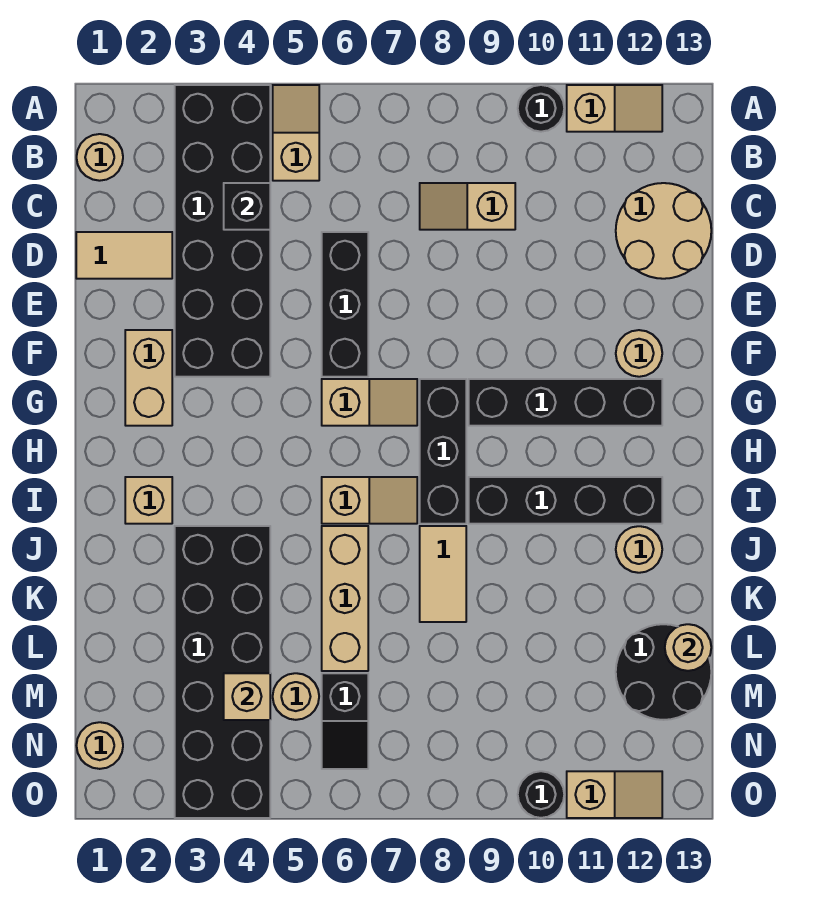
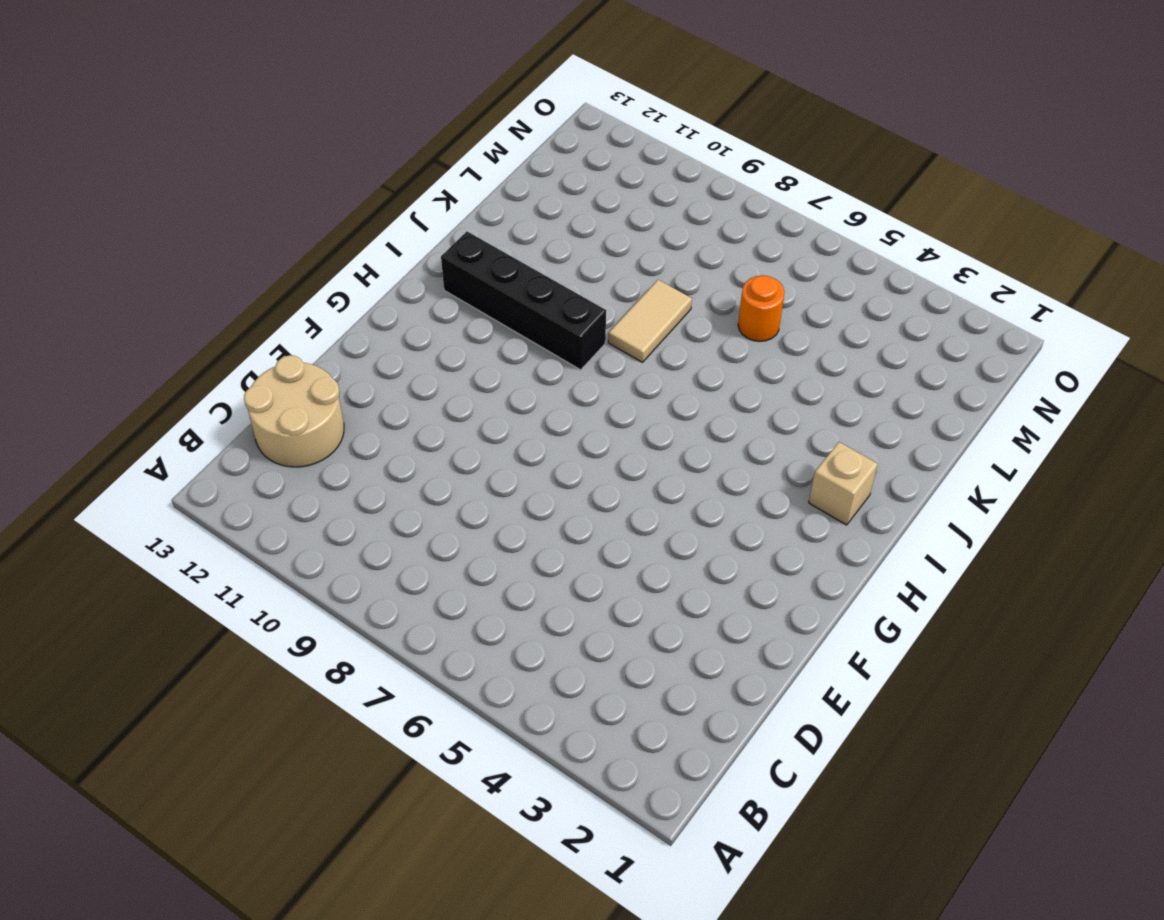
orange 1x1 round brick [738,275,784,341] -> tan 1x3 brick [322,526,368,671]
none -> black 2x6 brick [175,85,270,377]
none -> tan 1x2 slope [273,85,319,181]
none -> black 1x1 round brick [518,85,564,132]
none -> tan 1x2 slope [567,85,662,132]

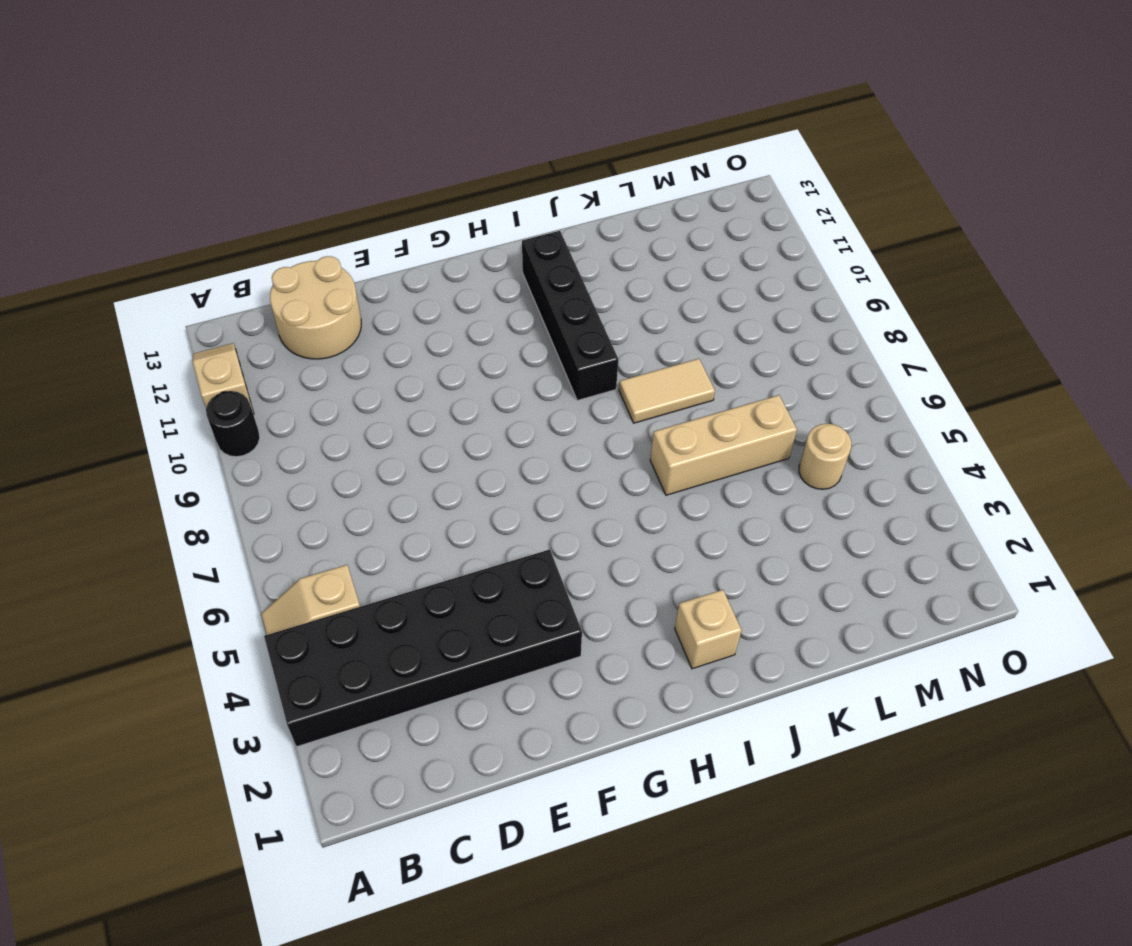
none -> tan 1x1 round brick [77,134,123,181]
none -> tan 1x2 slope [420,183,515,230]
none -> tan 1x2 tile [76,232,172,279]
none -> black 1x3 brick [322,232,368,377]

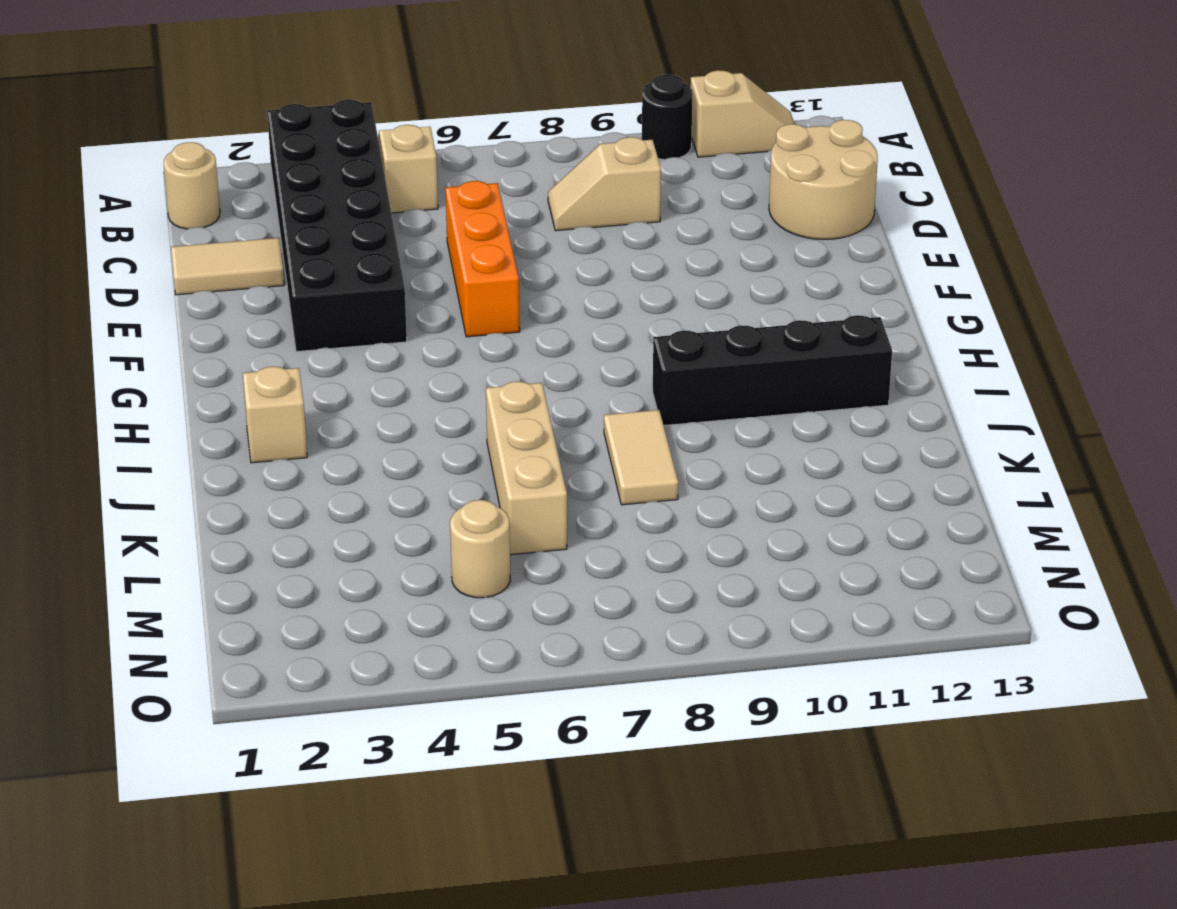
orange 1x3 brick [445,181,520,337] -> black 1x3 brick [322,232,368,377]
none -> tan 1x2 brick [125,330,172,426]
none -> tan 1x1 round brick [616,330,662,377]
none -> tan 1x2 slope [322,379,417,426]
none -> black 1x3 brick [420,379,466,524]

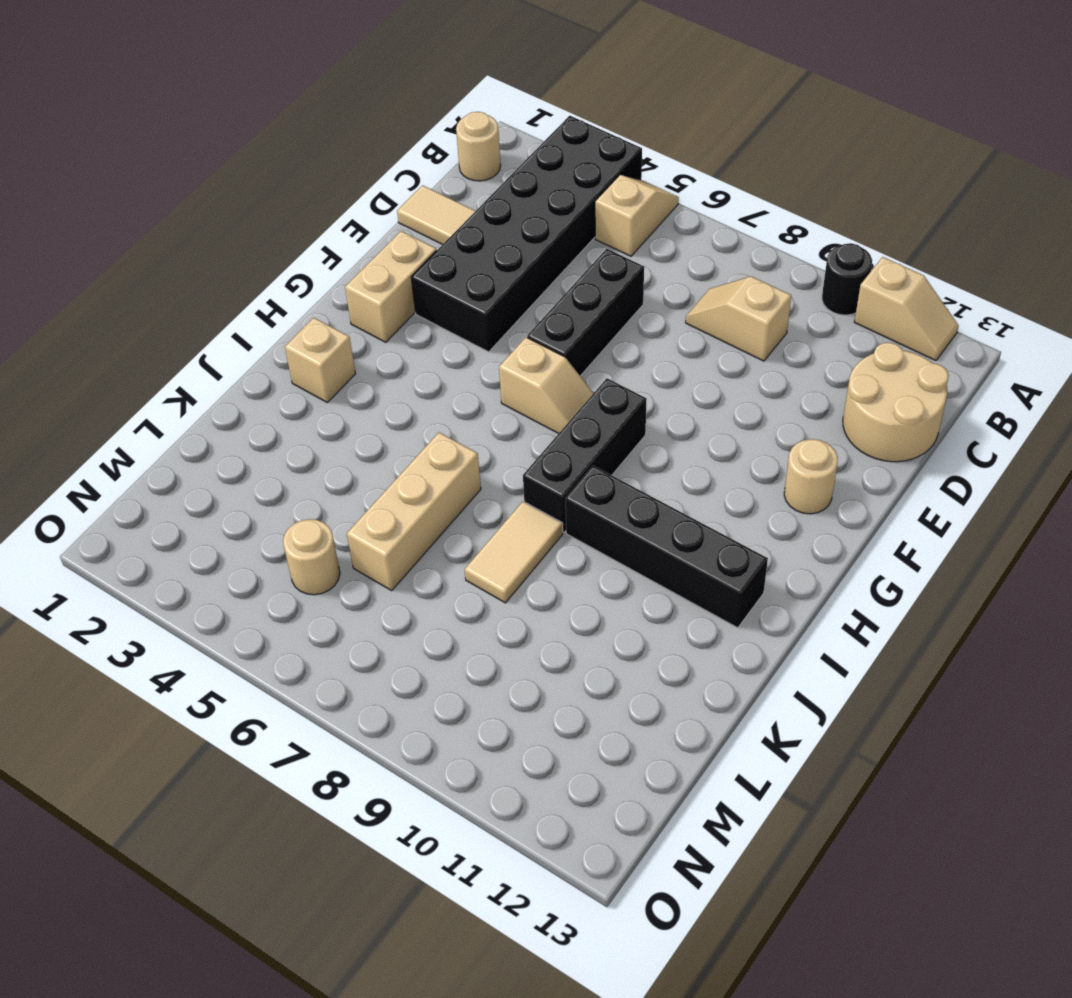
none -> black 1x4 brick [469,379,662,426]
none -> tan 1x2 slope [322,477,417,524]
none -> black 2x6 brick [175,526,270,818]
none -> tan 1x1 round brick [616,526,662,573]

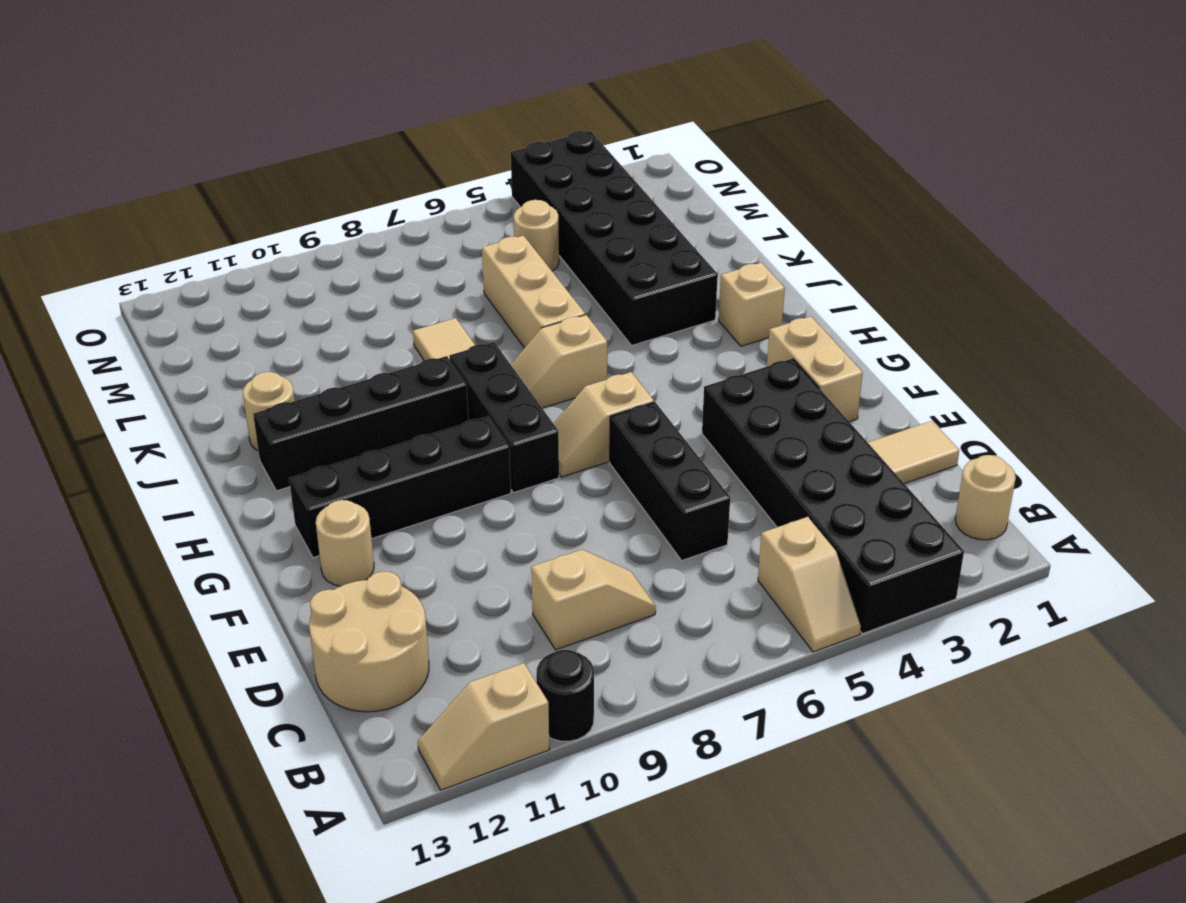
none -> black 2x2 round brick [616,624,711,720]
none -> black 1x2 slope [322,673,368,769]
none -> tan 1x1 round brick [77,722,123,769]
none -> black 1x1 round brick [518,771,564,818]

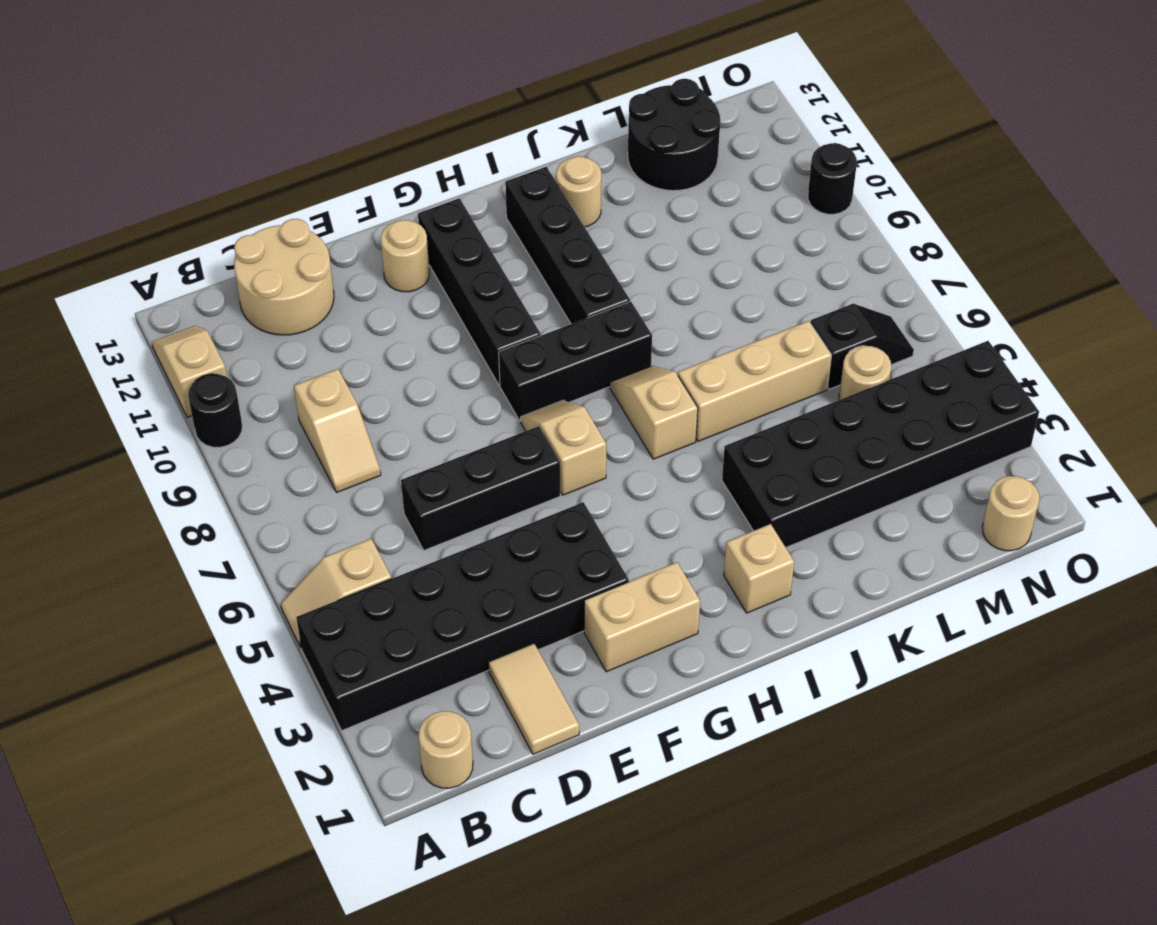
none -> tan 1x2 tile [420,526,466,622]
none -> tan 1x2 slope [567,771,662,818]
none -> black 1x1 brick [224,183,270,230]
none -> tan 1x1 round brick [665,624,711,671]

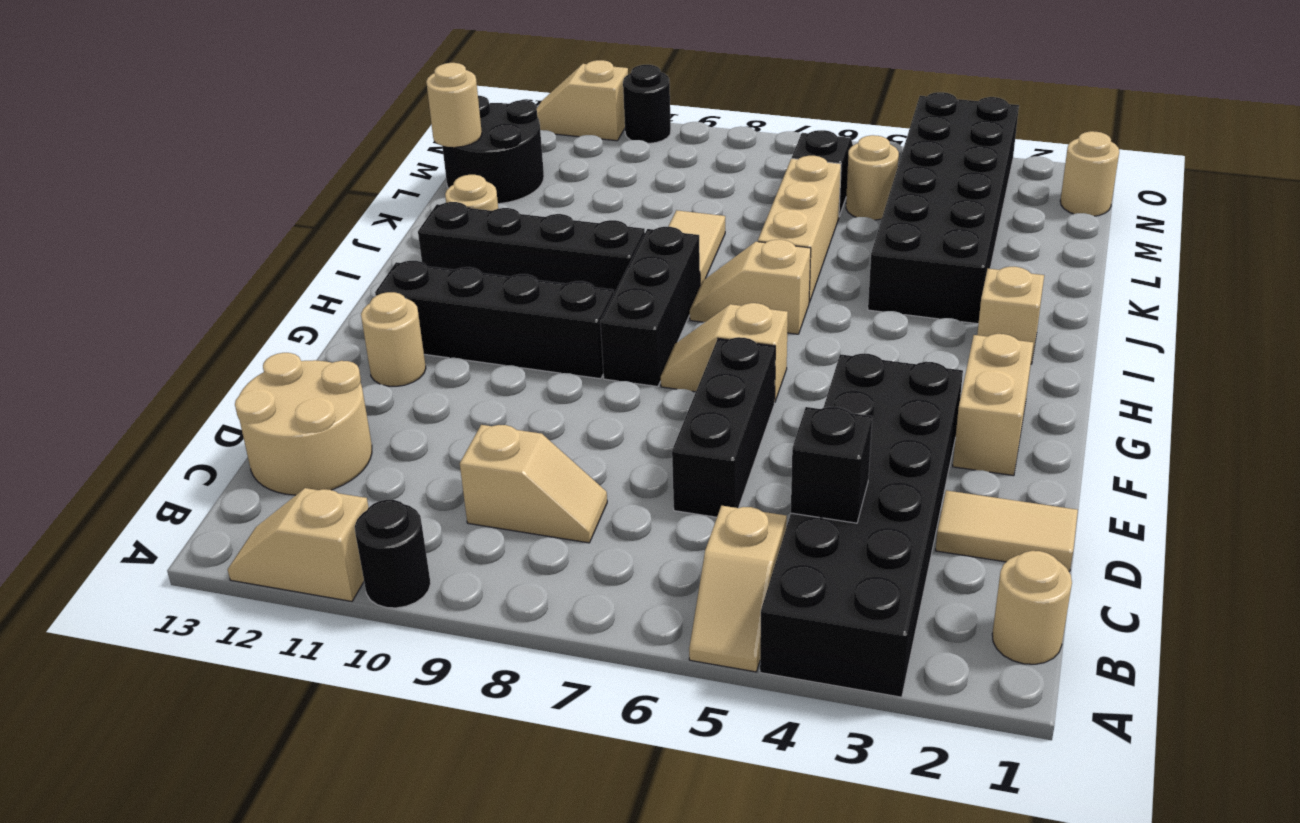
none -> tan 1x1 brick [224,673,270,720]

